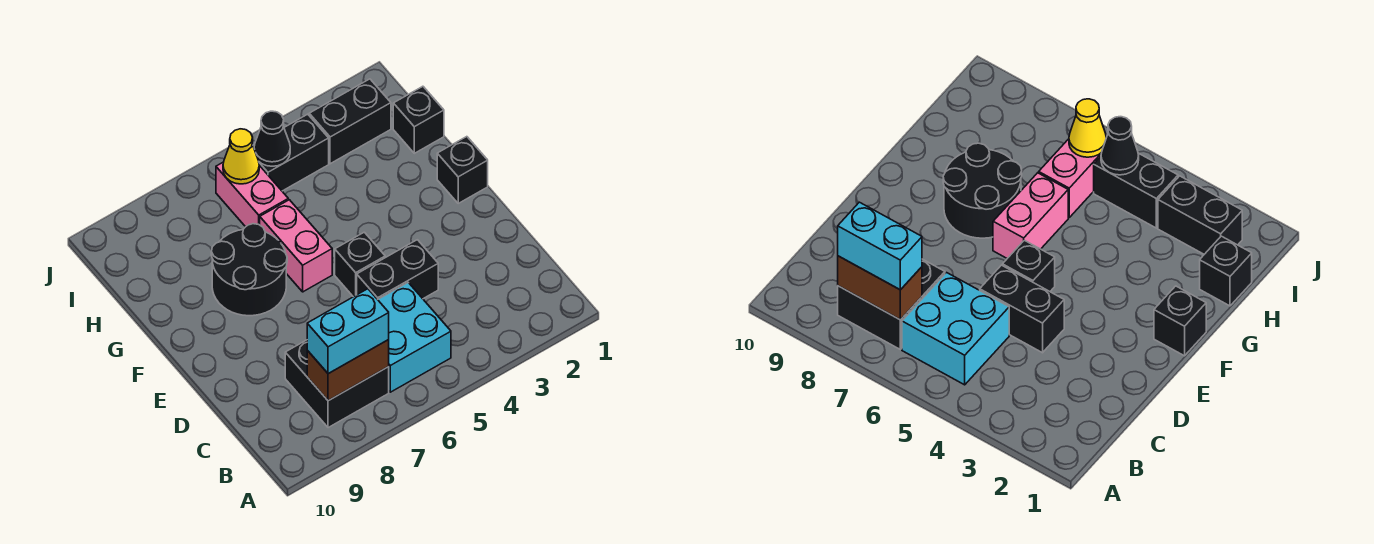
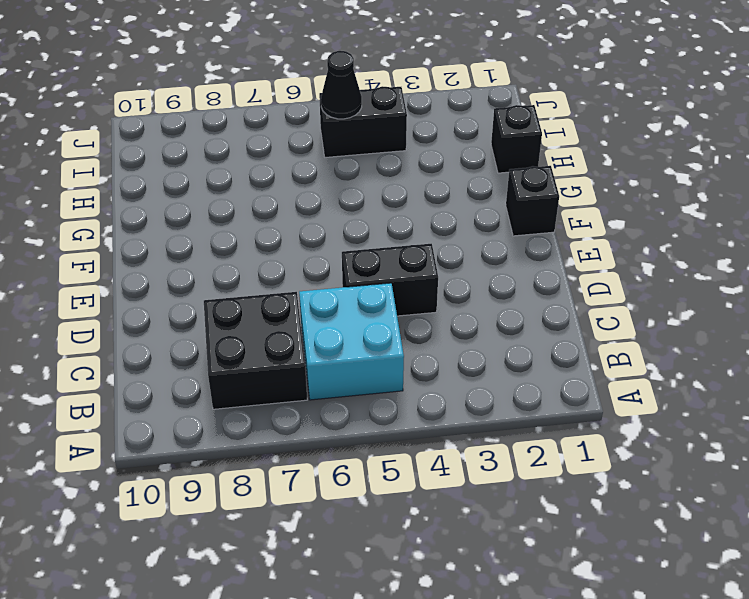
none -> black 1x1 brick [335,232,385,297]
none -> pink 1x2 brick [260,200,332,292]
none -> black 2x2 round brick [211,224,287,316]

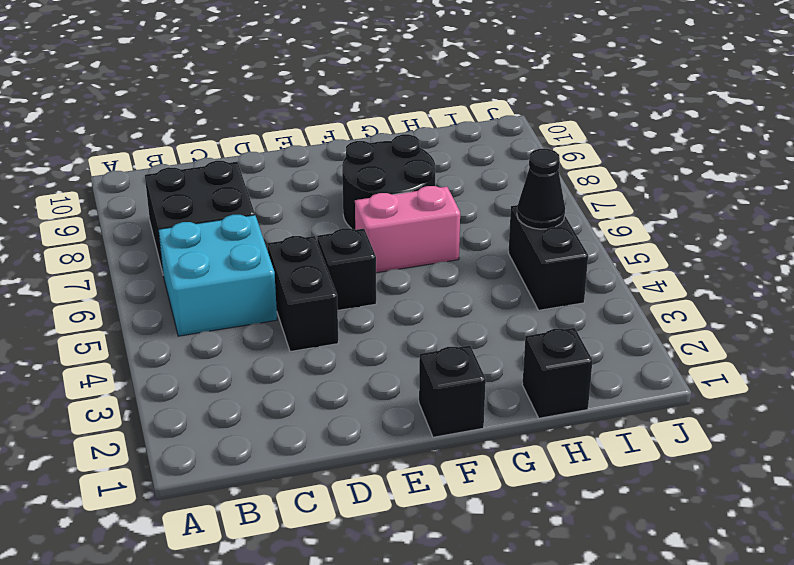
none -> pink 1x2 brick [216,162,288,227]
none -> black 1x2 brick [309,79,391,164]
none -> brown 1x2 brick [307,340,389,401]

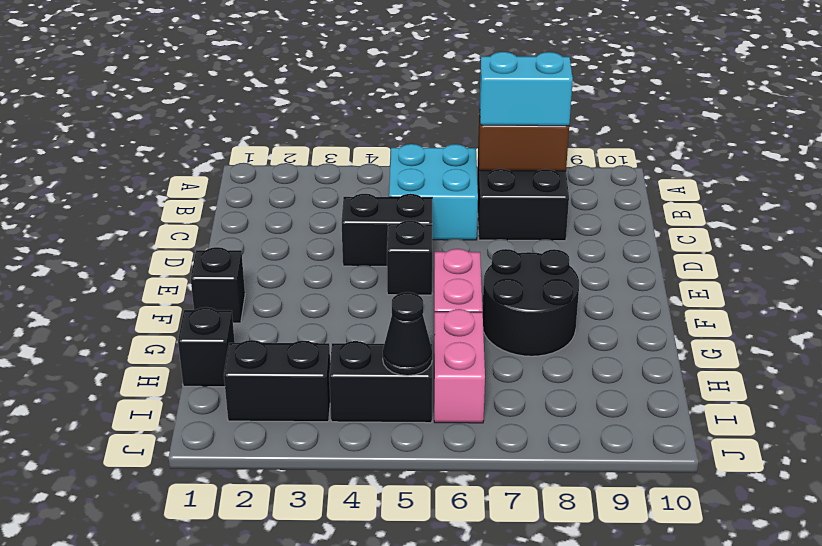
none -> yellow 1x1 cone [223,129,259,184]

